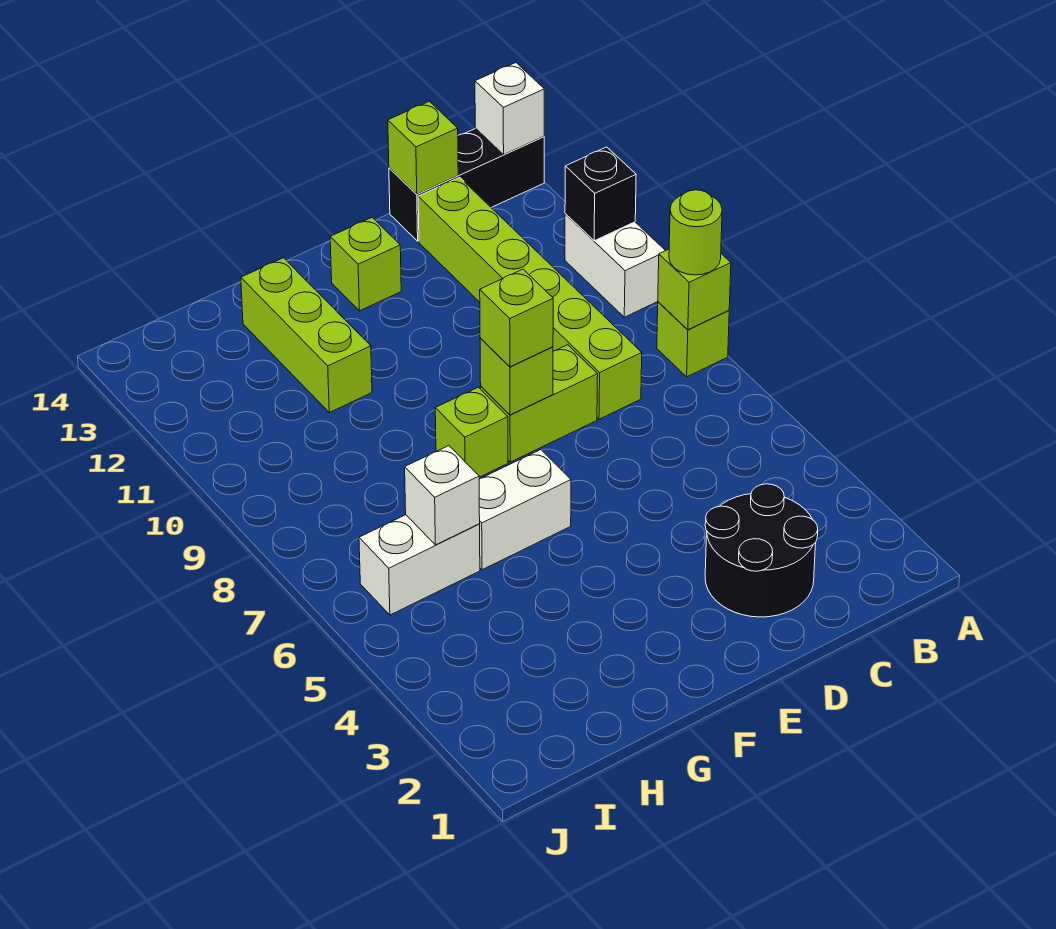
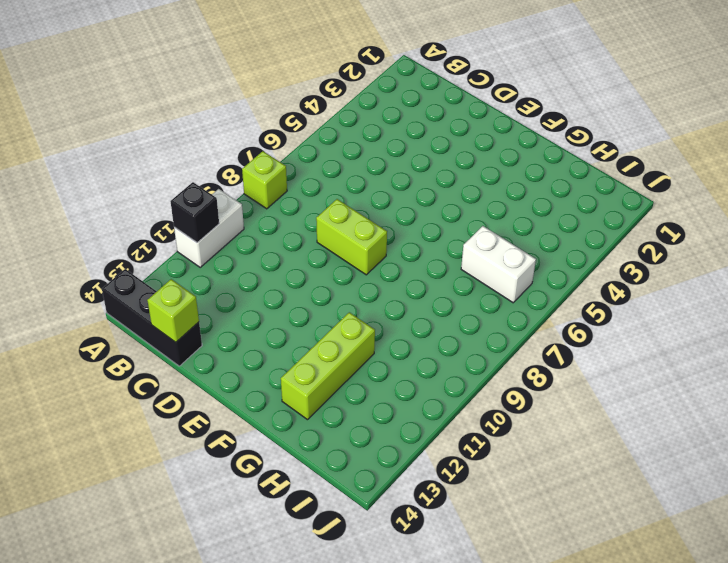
none -> black 2x2 round brick [705,484,818,617]
none -> lime 1x6 brick [418,177,642,419]
none -> lime 1x1 brick [330,217,401,311]

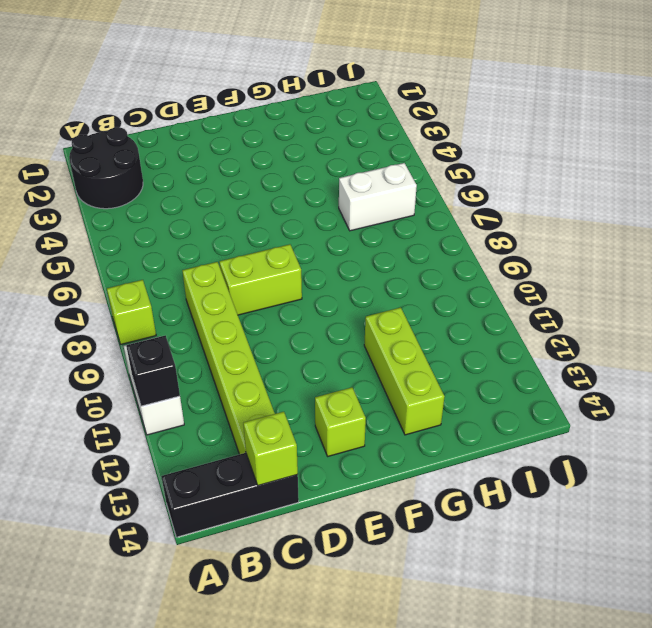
black 2x2 round brick [69,127,143,209] -> black 2x2 round brick moved to [705,484,818,617]
none -> white 1x2 brick [479,450,571,570]
none -> lime 1x1 brick [435,387,508,477]
none -> lime 1x1 brick [658,249,731,330]

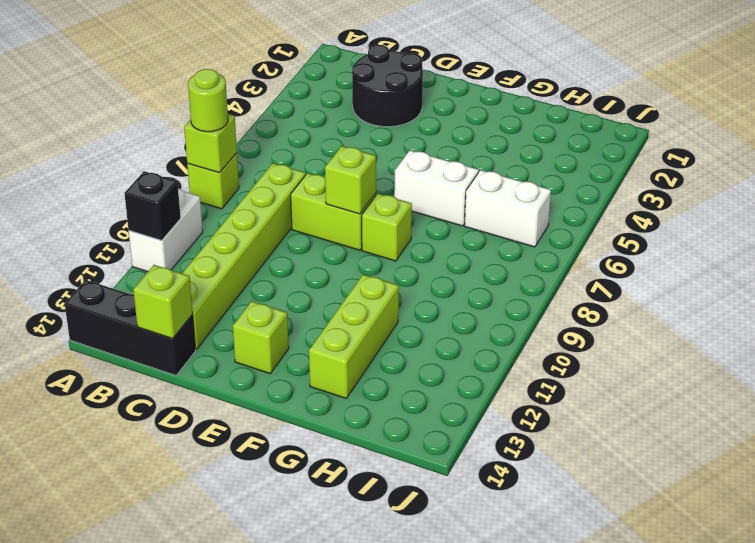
none -> white 1x1 brick [475,63,544,154]
none -> white 1x1 brick [405,446,480,545]
none -> lime 1x1 brick [480,269,553,367]

